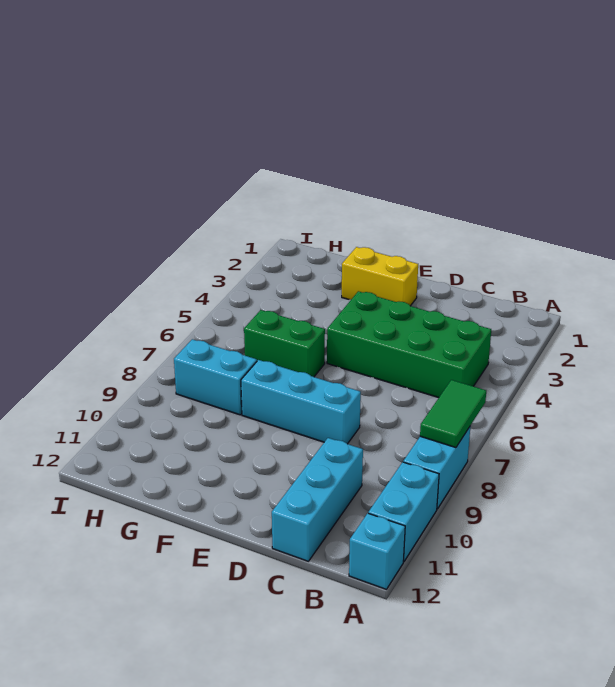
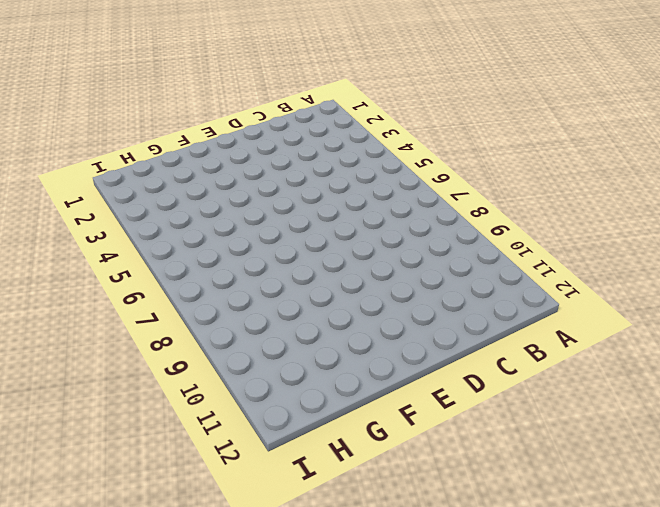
none -> cyan 1x2 brick [403,427,470,509]
none -> cyan 1x2 brick [368,462,439,562]

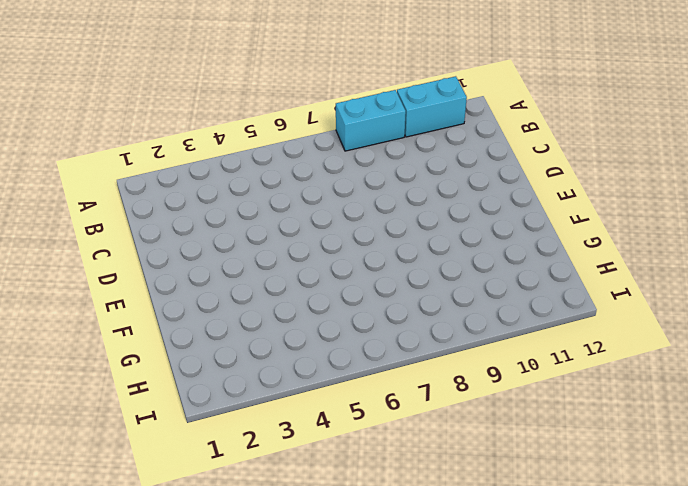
none -> cyan 1x1 brick [349,513,405,589]
none -> green 2x4 brick [327,291,491,398]

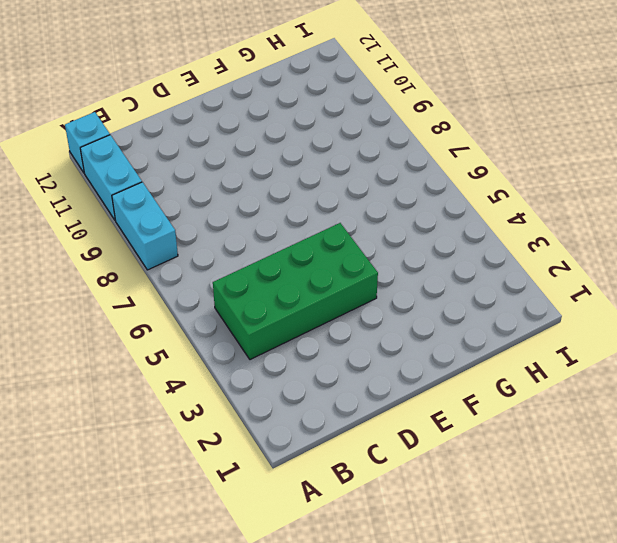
none -> cyan 1x3 brick [272,438,363,561]
none -> cyan 1x3 brick [241,360,361,444]

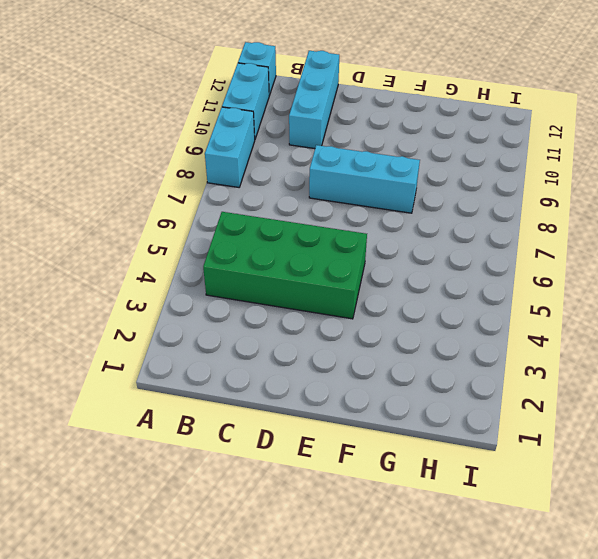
none -> yellow 1x2 brick [342,247,418,306]
none -> green 1x2 brick [244,310,325,377]

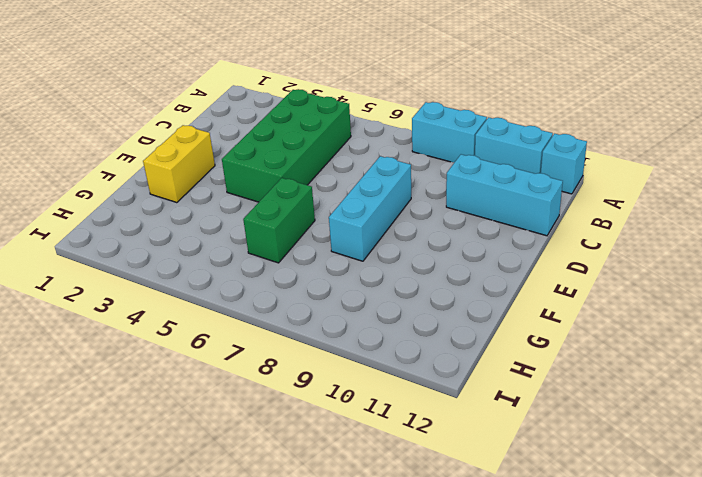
none -> cyan 1x2 brick [174,339,257,415]
none -> green 1x2 tile [420,380,486,448]

